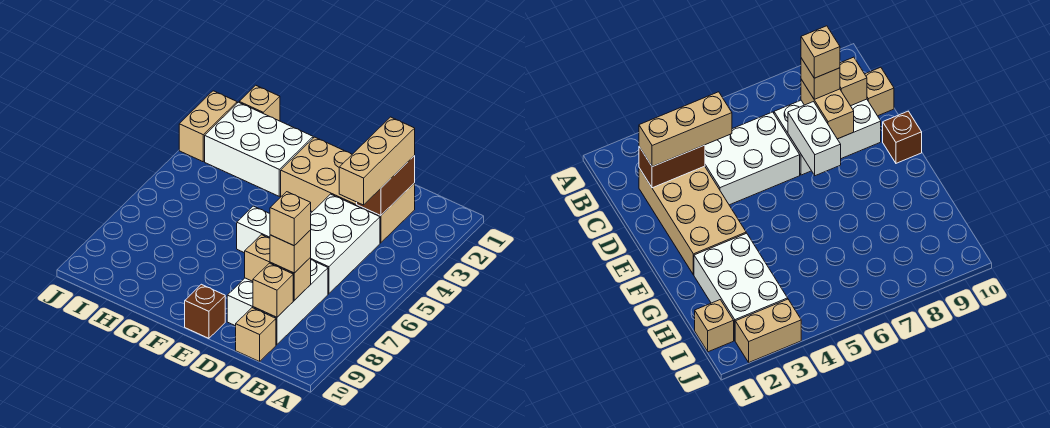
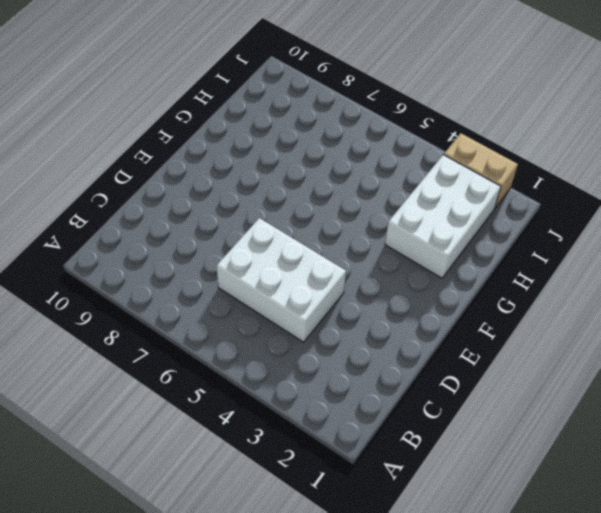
none -> tan 2x4 brick [281,137,415,243]
none -> white 2x3 brick [227,260,328,345]
none -> tan 1x1 brick [236,308,276,362]

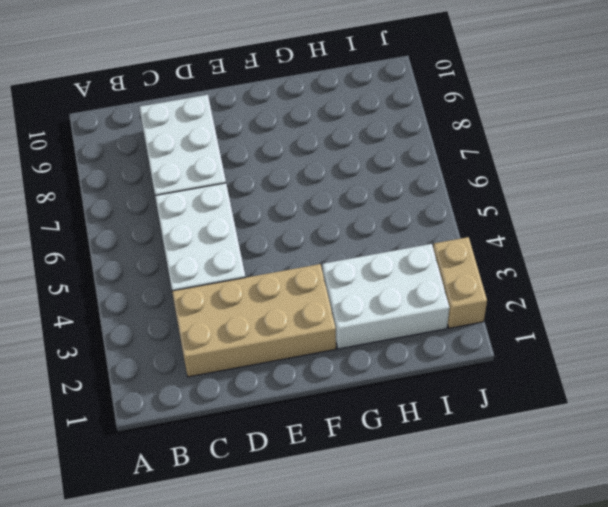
none -> tan 1x1 brick [236,308,276,362]
none -> brown 1x1 brick [185,284,225,338]
none -> tan 1x1 brick [239,85,280,121]

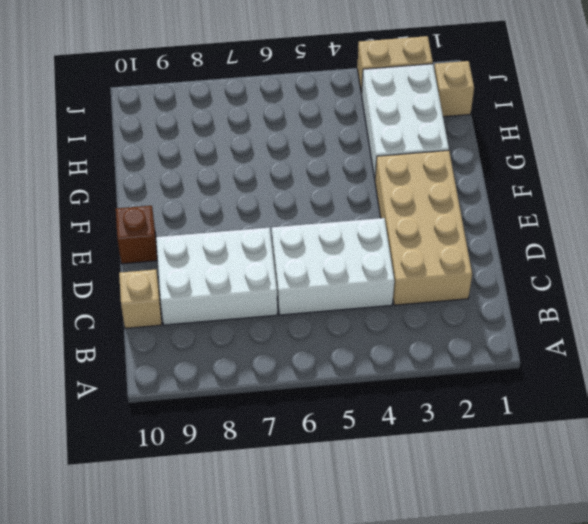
none -> brown 1x2 brick [357,156,415,216]
none -> tan 1x2 brick [245,235,311,300]
none -> tan 1x1 brick [253,263,293,317]

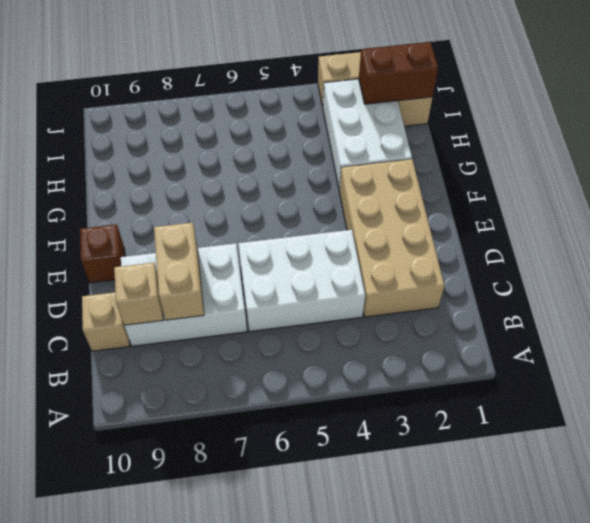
brown 1x2 brick [359,42,438,104] -> brown 1x2 brick moved to [357,156,415,216]
none -> white 1x2 brick [237,206,270,253]
none -> tan 1x3 brick [339,117,415,205]
none -> tan 1x1 brick [270,230,311,273]

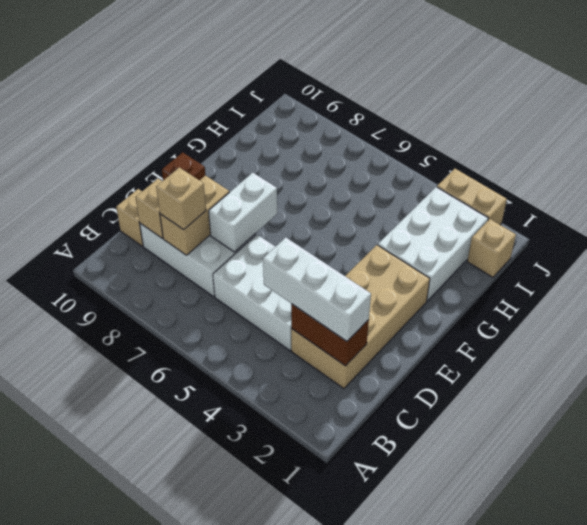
white 1x3 brick [263,238,371,341] -> tan 1x3 brick [339,117,415,205]
none -> tan 1x1 brick [270,192,311,246]

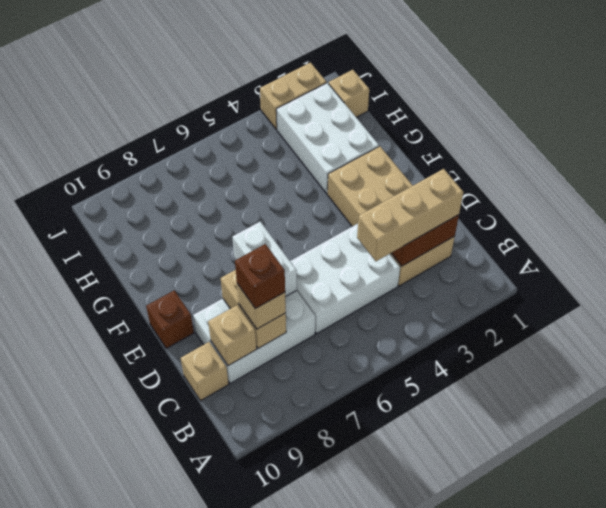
brown 1x1 brick [235,244,285,309] -> tan 1x1 brick [270,192,311,246]

